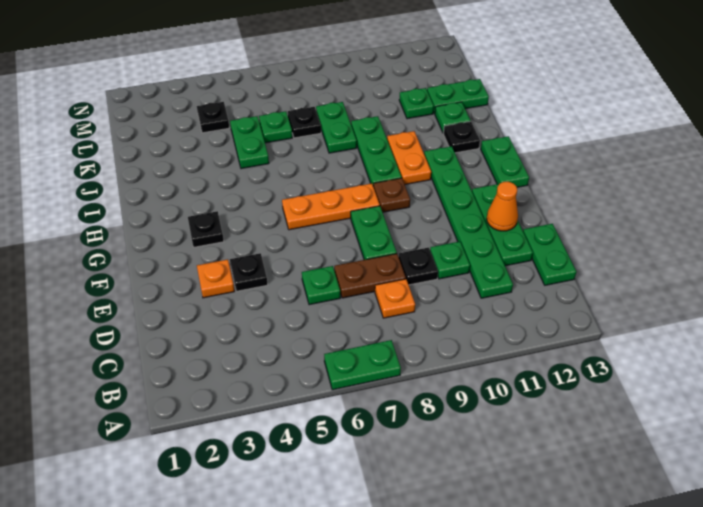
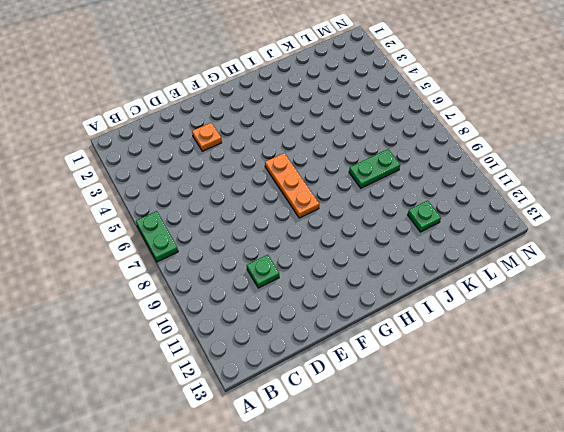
none -> orange 1x1 plate [375,279,415,318]
none -> green 1x6 plate [424,146,513,298]
none -> green 1x2 plate [523,224,576,285]

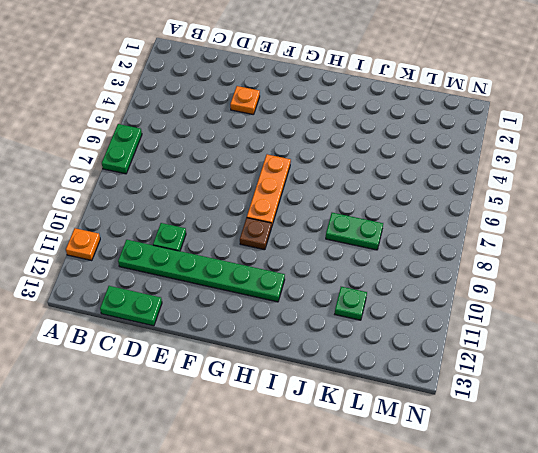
orange 1x1 plate [66,228,100,261] -> orange 1x1 plate moved to [375,279,415,318]
none -> green 1x1 plate [302,266,340,305]
none -> brown 1x2 plate [334,254,406,298]
none -> black 1x1 plate [399,247,438,285]

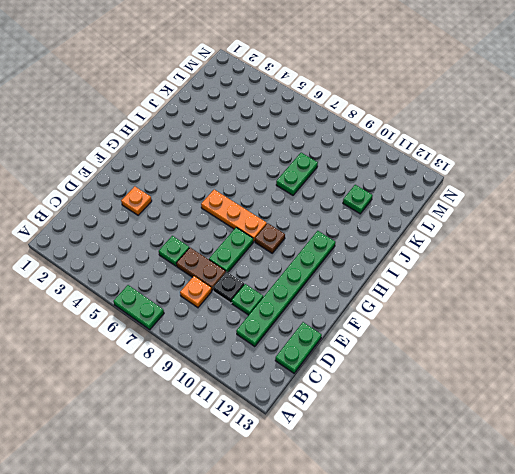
none -> green 1x3 plate [472,184,533,266]
none -> black 1x1 plate [230,253,268,291]
none -> black 1x1 plate [188,211,224,247]

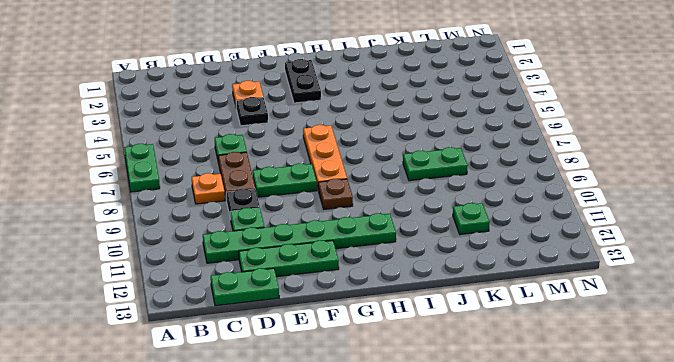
black 1x2 plate [285,59,321,103] -> black 1x1 plate [188,211,224,247]
none -> green 1x2 plate [481,136,529,187]
none -> green 1x3 plate [351,116,402,186]
none -> orange 1x2 plate [387,131,431,184]

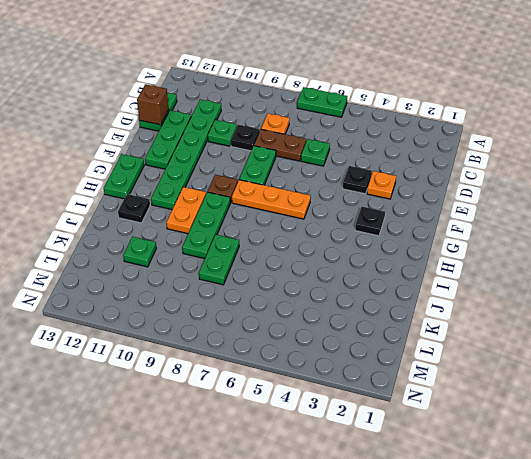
brown 1x1 brick [137,84,169,125] -> none
none -> green 1x2 plate [230,116,269,169]
none -> green 1x1 plate [435,102,471,133]
none -> green 1x1 plate [259,111,292,143]

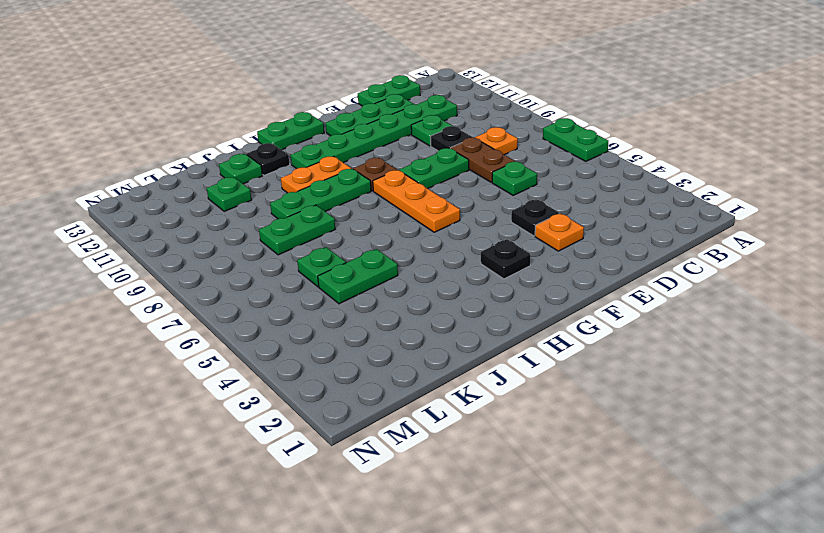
none -> black 1x1 plate [288,107,321,138]
none -> green 1x2 plate [427,79,489,114]
none -> black 1x1 plate [197,102,229,133]

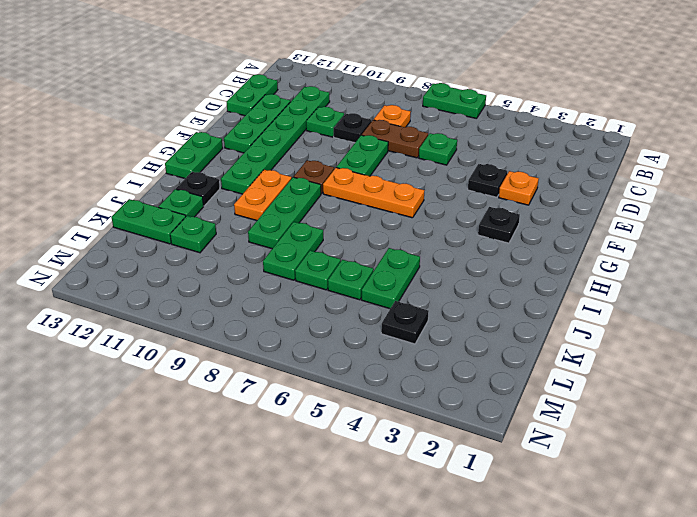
green 1x1 plate [295,251,341,290] -> black 1x1 plate [288,107,321,138]
none -> orange 1x1 cone [487,182,518,231]

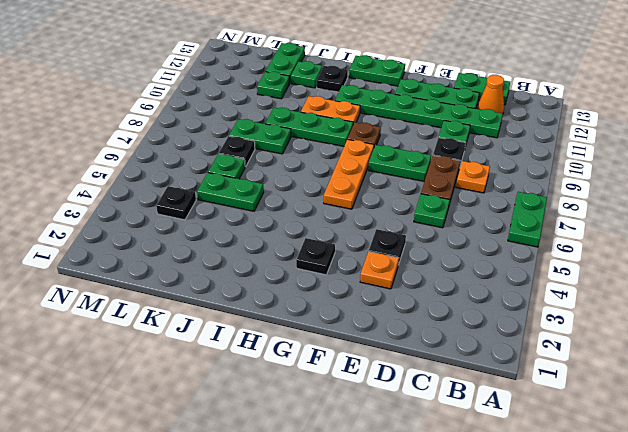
orange 1x1 cone [477,75,504,113] -> orange 1x1 cone moved to [487,182,518,231]

